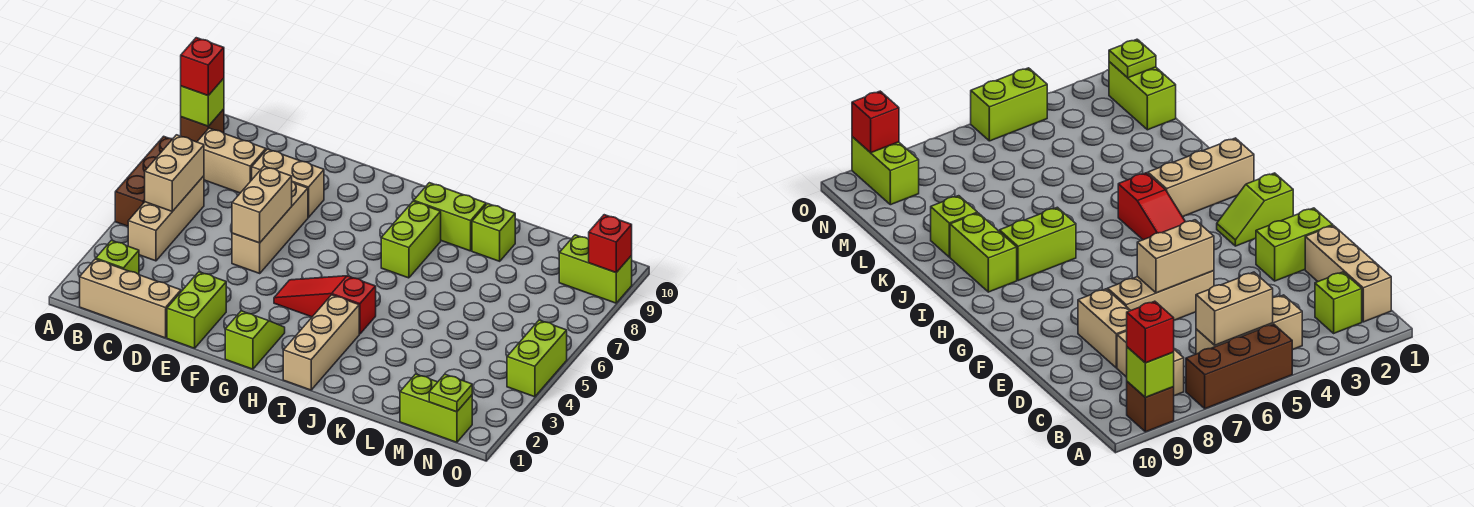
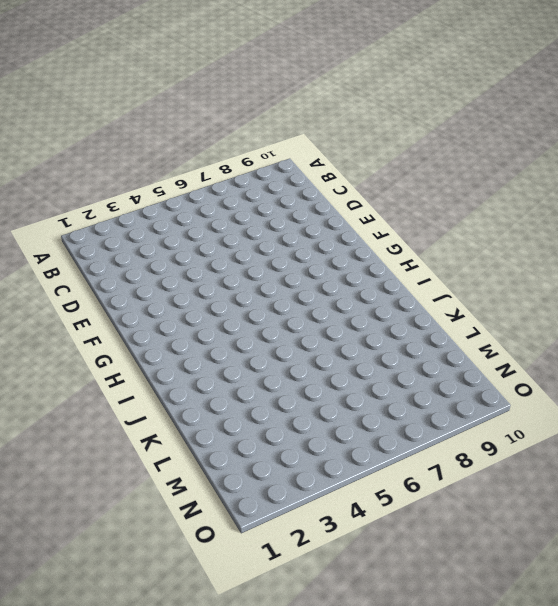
none -> brown 1x3 brick [115,136,172,226]
none -> brown 1x1 brick [181,109,224,142]
none -> tan 1x3 brick [80,259,181,338]

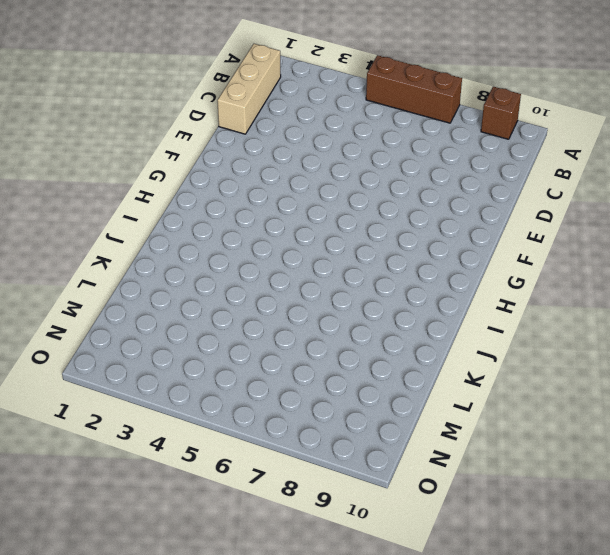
none -> lime 1x1 brick [96,240,139,274]
none -> tan 1x3 brick [128,176,204,261]
none -> tan 1x2 brick [197,128,266,193]

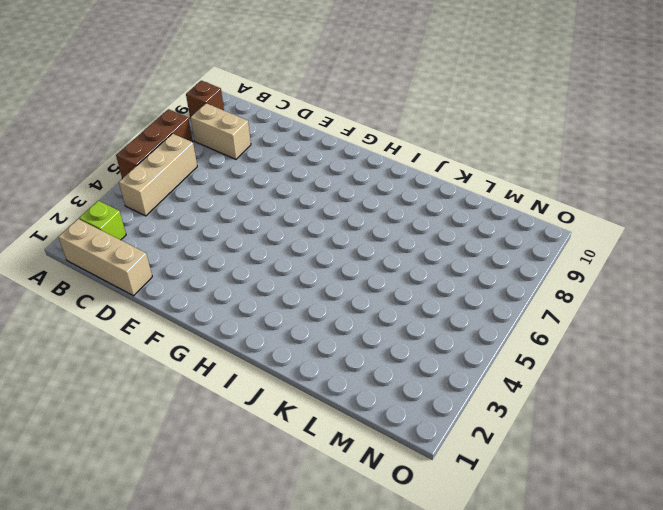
none -> tan 1x2 brick [252,149,324,217]
none -> lime 1x2 brick [167,272,226,348]
none -> tan 1x3 brick [232,182,308,273]

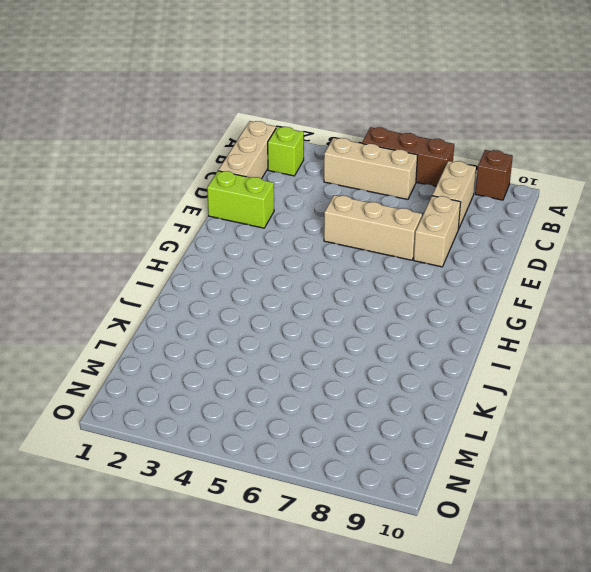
none -> lime 1x2 slope [225,311,285,369]
none -> red 1x3 slope [274,276,376,334]
none -> tan 1x3 brick [283,295,359,390]

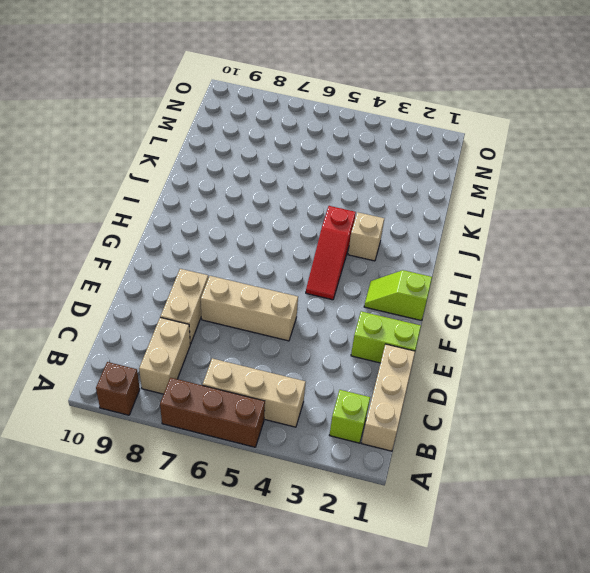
tan 1x1 brick [348,212,384,261] -> tan 1x3 brick [283,295,359,390]
none -> lime 1x2 brick [381,201,441,278]
none -> lime 1x2 brick [414,183,486,251]
none -> lime 1x1 brick [472,204,515,261]

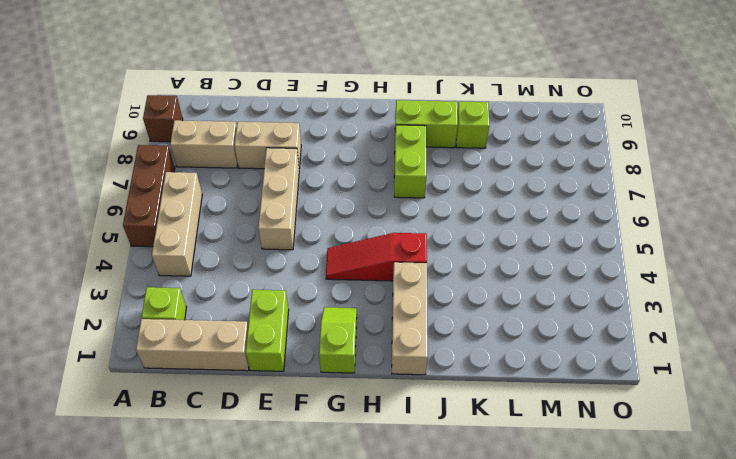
none -> lime 1x2 brick [400,374,472,442]
none -> lime 1x2 brick [559,235,632,303]
none -> lime 1x2 brick [507,320,567,397]

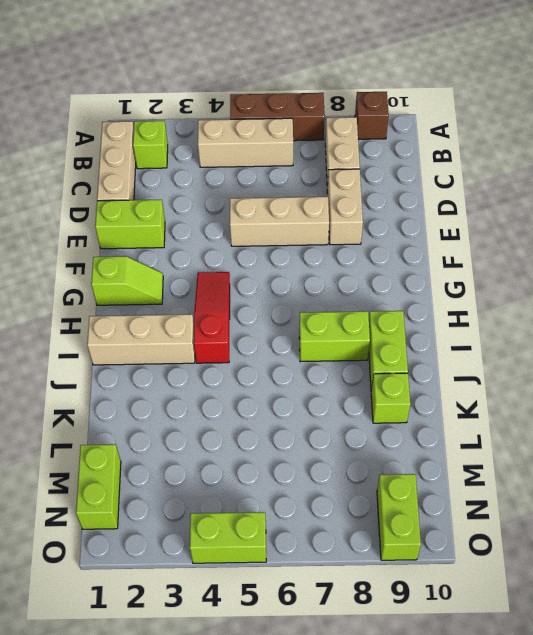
none -> lime 1x1 brick [181,78,224,126]
none -> tan 1x2 brick [145,135,204,211]
none -> tan 1x2 brick [232,166,292,243]

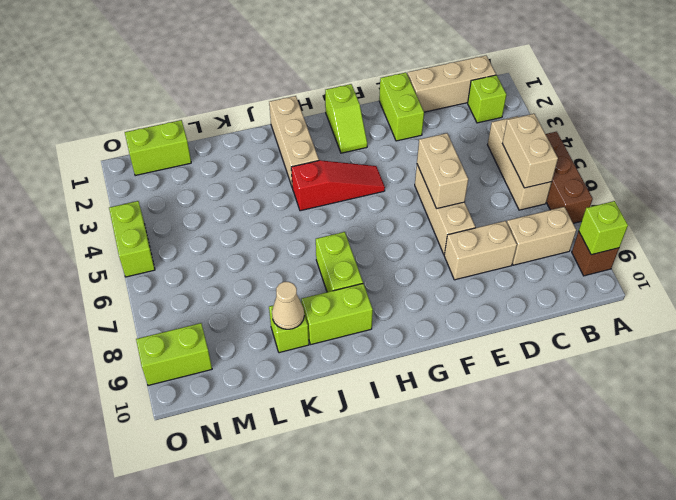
tan 1x1 cone [272,282,304,329] -> none
none -> lime 1x1 plate [429,374,472,412]
none -> red 1x1 brick [589,215,632,273]
none -> red 1x1 brick [181,38,224,95]

